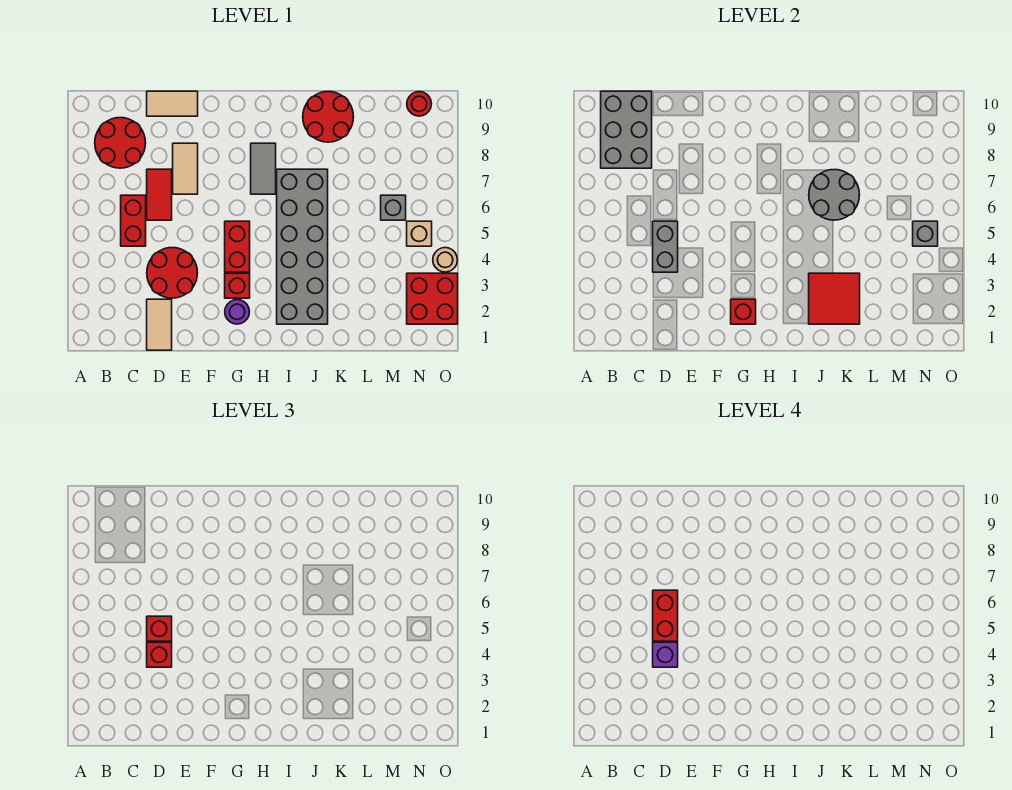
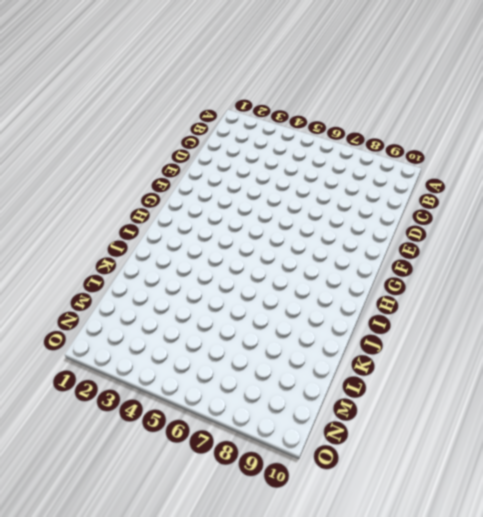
none -> red 2x2 round brick [95,118,146,168]
none -> red 1x2 brick [121,195,146,246]
none -> tan 1x2 tile [147,299,172,350]

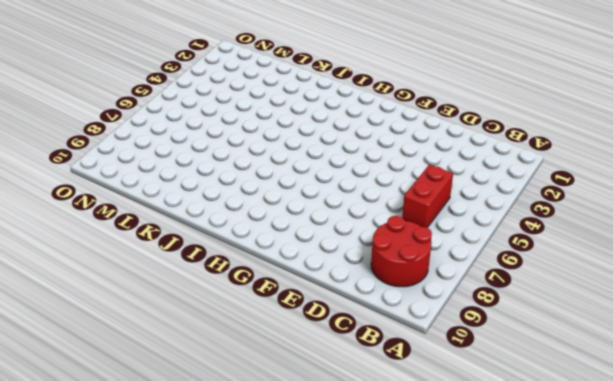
none -> tan 1x2 tile [147,299,172,350]
none -> red 2x2 round brick [147,248,198,298]
none -> red 1x2 tile [147,169,172,220]

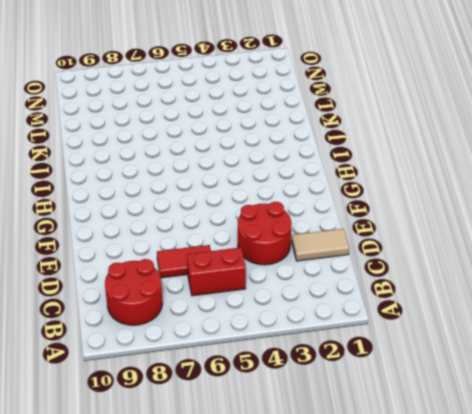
none -> tan 1x2 tile [147,91,198,116]
none -> tan 1x2 tile [173,143,198,194]
none -> purple 1x1 round brick [225,300,249,324]

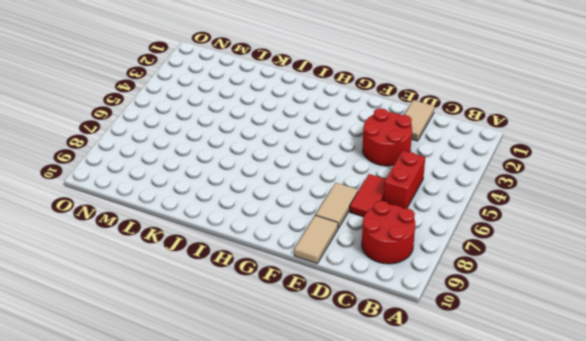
tan 1x2 tile [294,215,338,264] -> tan 1x2 tile turned to [147,91,198,116]
none -> purple 1x1 round brick [225,300,249,324]
none -> red 1x1 brick [225,273,250,298]
none -> red 1x2 brick [225,221,250,272]

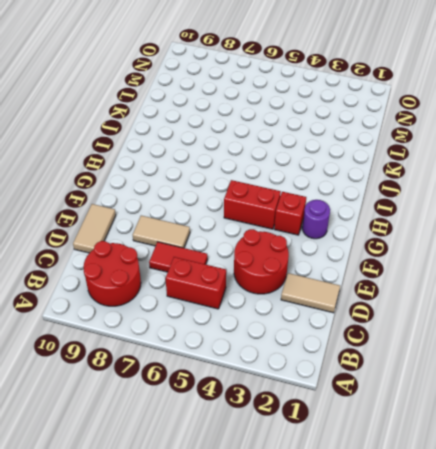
none -> grey 1x2 tile [251,143,276,194]
none -> grey 2x6 brick [277,169,328,324]
none -> red 2x2 round brick [303,92,354,142]

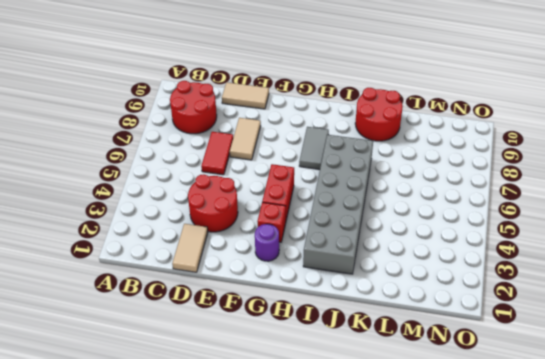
none -> red 1x2 brick [121,195,146,246]
none -> grey 1x1 brick [381,195,406,220]
none -> red 2x2 brick [407,273,458,324]

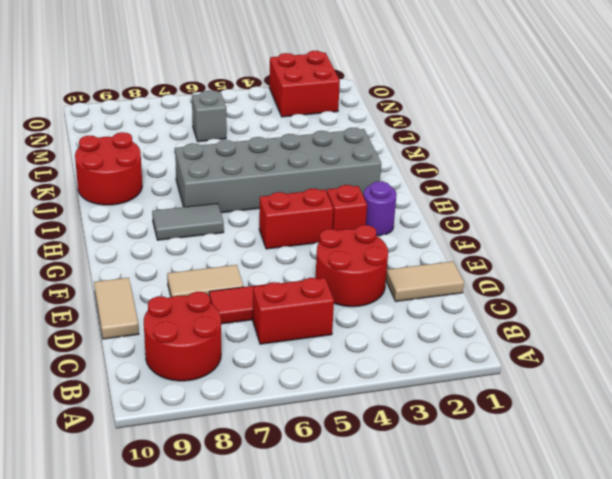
none -> tan 1x1 brick [407,221,432,246]
none -> red 1x1 round brick [407,92,431,116]
none -> tan 1x1 round brick [433,248,457,272]

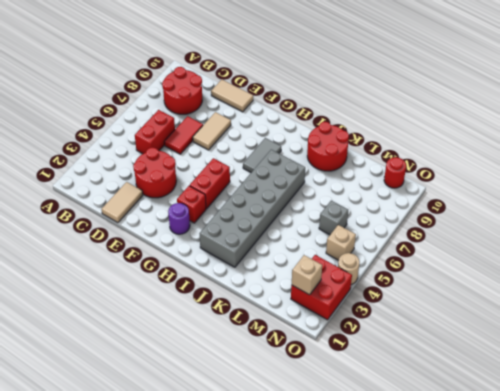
tan 1x1 brick [292,255,322,295] -> none
none -> grey 2x3 brick [601,91,652,168]
none -> grey 1x2 brick [653,221,678,272]
none -> red 1x1 brick [731,299,756,324]

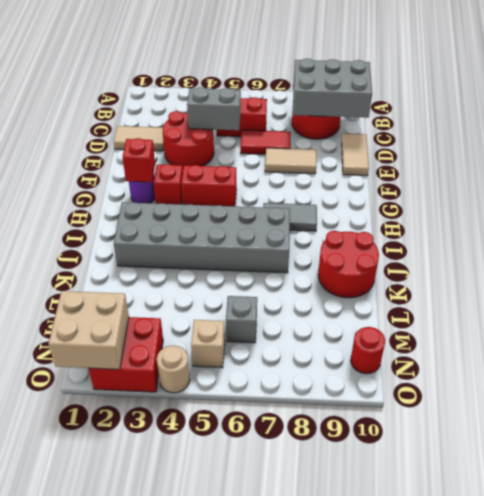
tan 2x2 brick [49,291,129,369] -> none
none -> red 2x2 tile [809,273,860,324]
none -> grey 2x2 round brick [809,170,860,220]
none -> grey 1x1 brick [913,221,938,246]

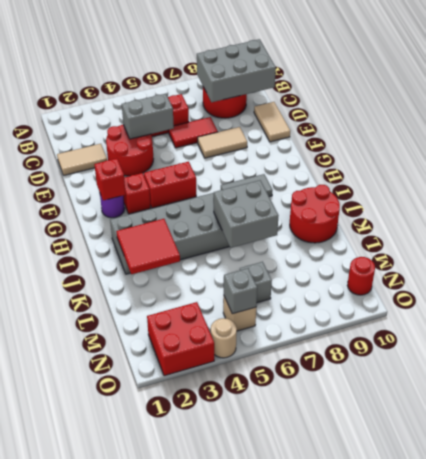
grey 2x2 brick [214,180,279,248] -> grey 2x2 round brick [809,170,860,220]
none -> red 1x1 brick [147,642,172,667]
none -> red 1x1 brick [147,616,172,641]
none -> purple 1x1 brick [653,642,678,667]

